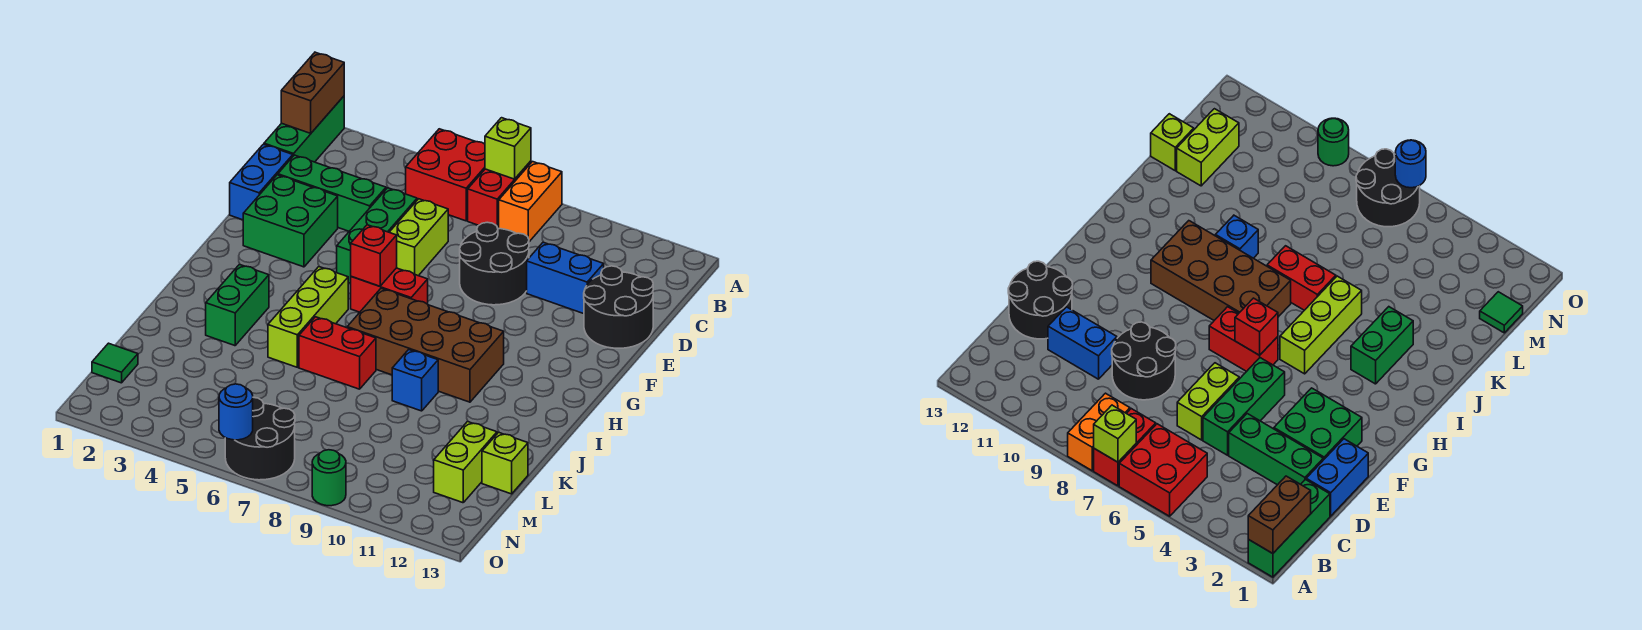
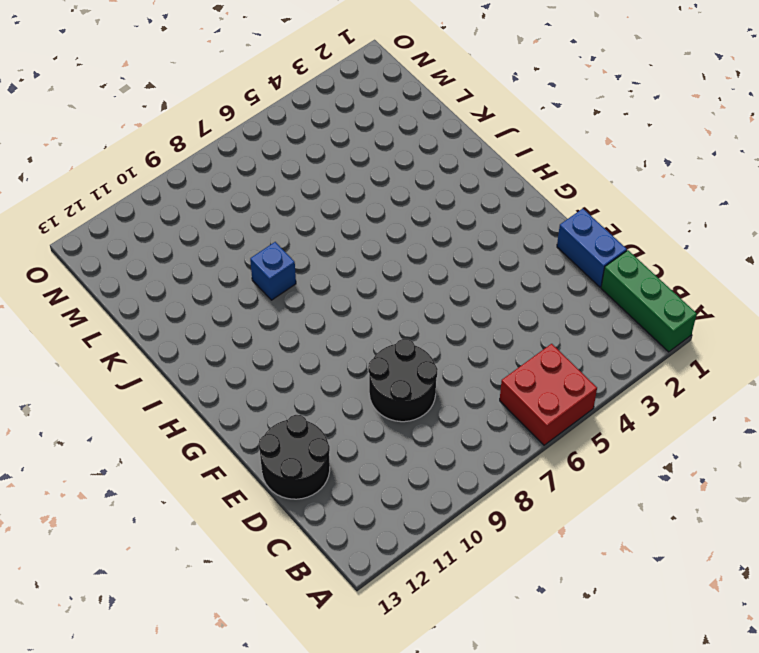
none -> red 1x2 brick [468,161,531,229]
none -> orange 1x2 brick [499,162,562,242]
none -> green 1x3 brick [278,155,386,231]

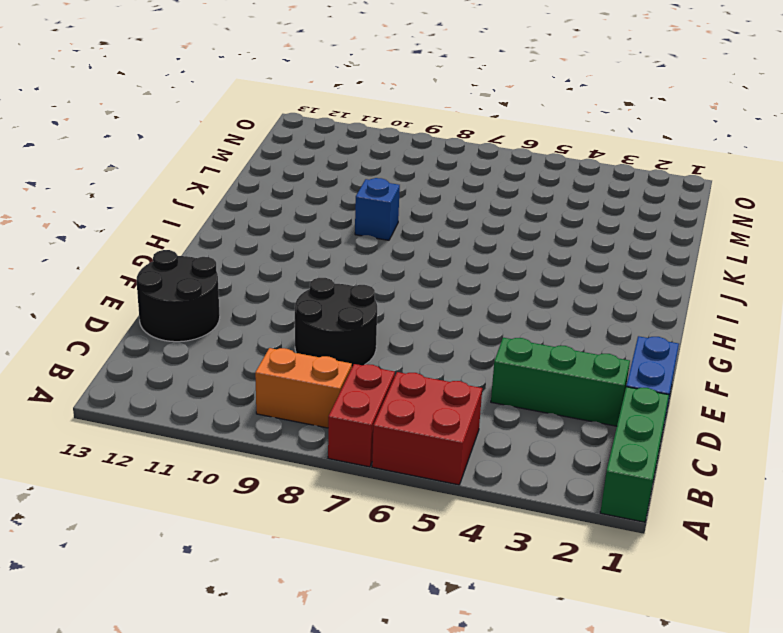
orange 1x2 brick [255,348,352,428] -> orange 1x2 brick turned to [499,162,562,242]
none -> green 1x3 brick [337,188,417,283]
none -> lime 1x2 brick [389,199,448,276]
none -> blue 1x2 brick [527,242,604,314]

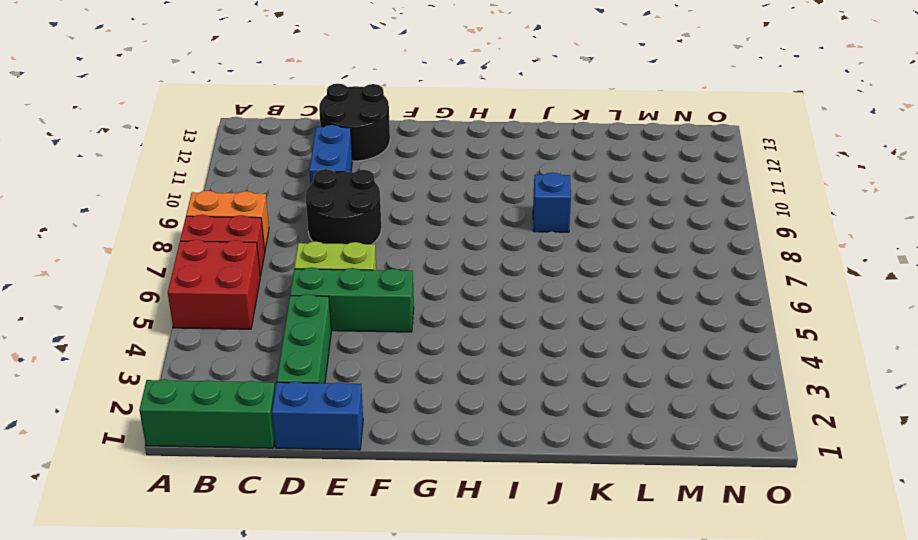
none -> green 2x2 brick [243,175,338,267]
none -> red 1x2 brick [351,268,428,312]
none -> lime 1x3 brick [268,267,348,367]

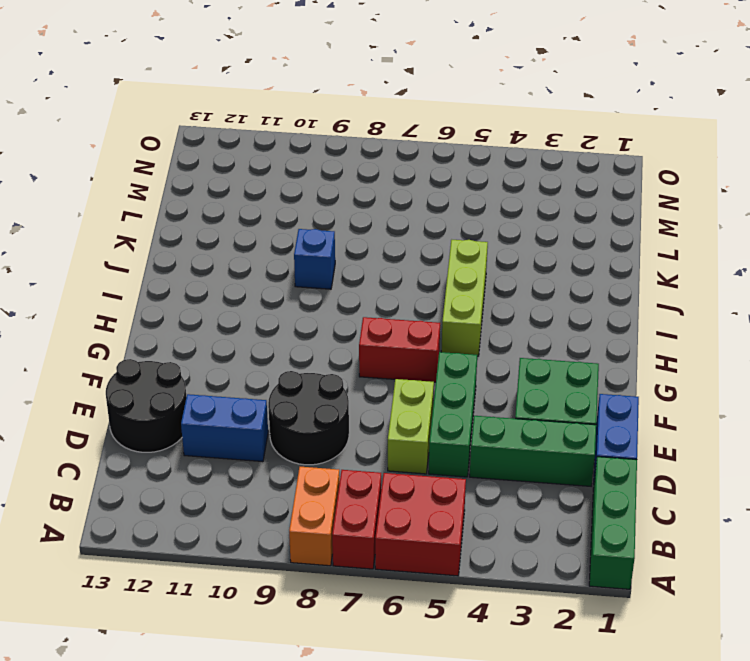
none -> brown 2x4 brick [347,288,504,402]
none -> green 1x2 brick [206,265,269,346]
none -> red 1x2 brick [299,317,376,389]

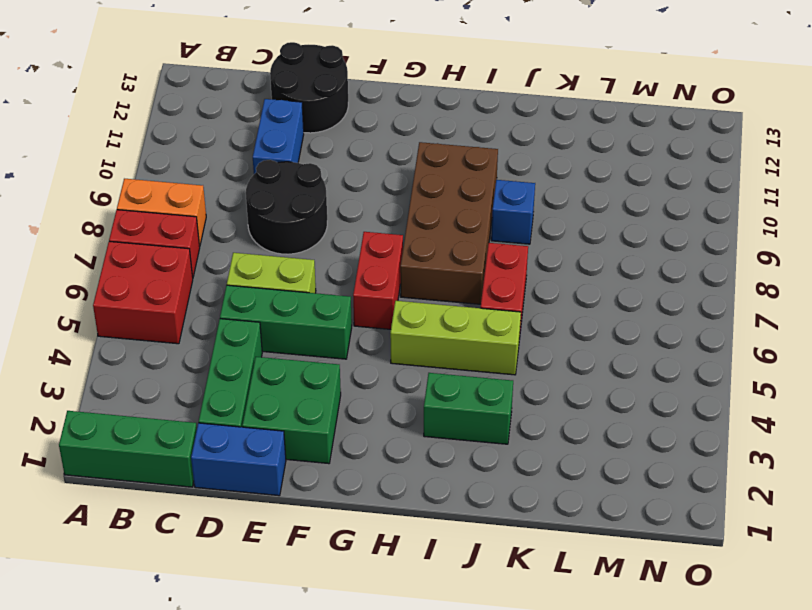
none -> lime 1x2 brick [434,422,497,503]
none -> lime 1x1 brick [482,432,528,494]
none -> green 1x1 tile [92,343,138,383]

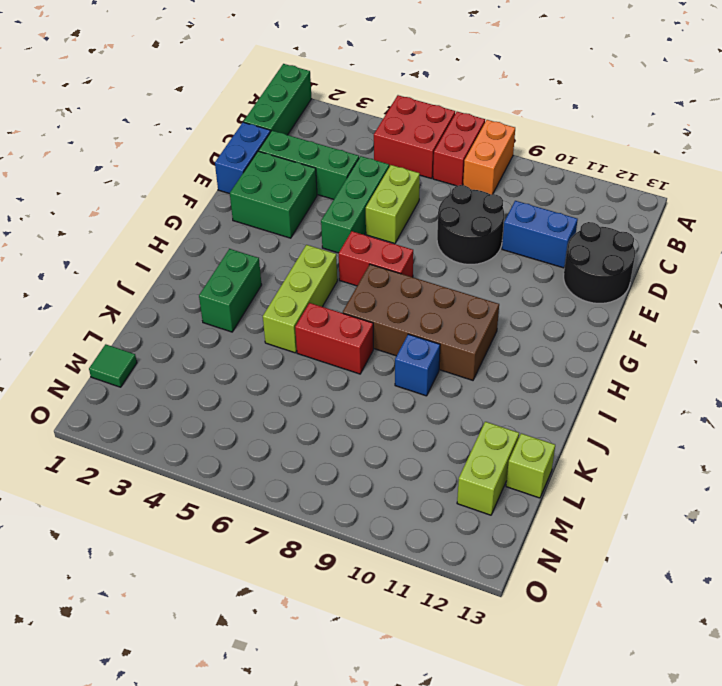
none -> black 2x2 round brick [225,397,295,480]
none -> green 1x1 round brick [312,450,346,506]
none -> brown 1x2 brick [281,52,344,133]

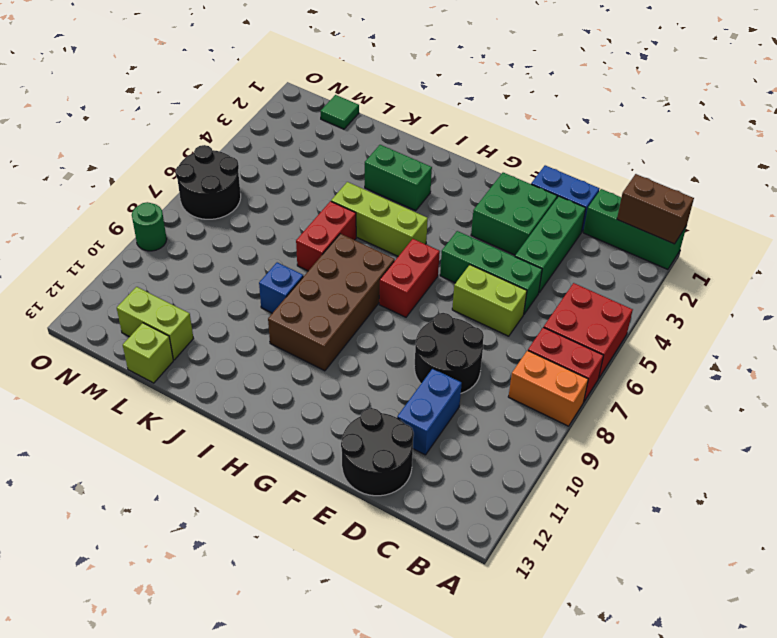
none -> lime 1x1 brick [485,118,531,179]
none -> red 1x1 brick [351,225,397,286]
none -> blue 1x1 round brick [219,384,253,440]

